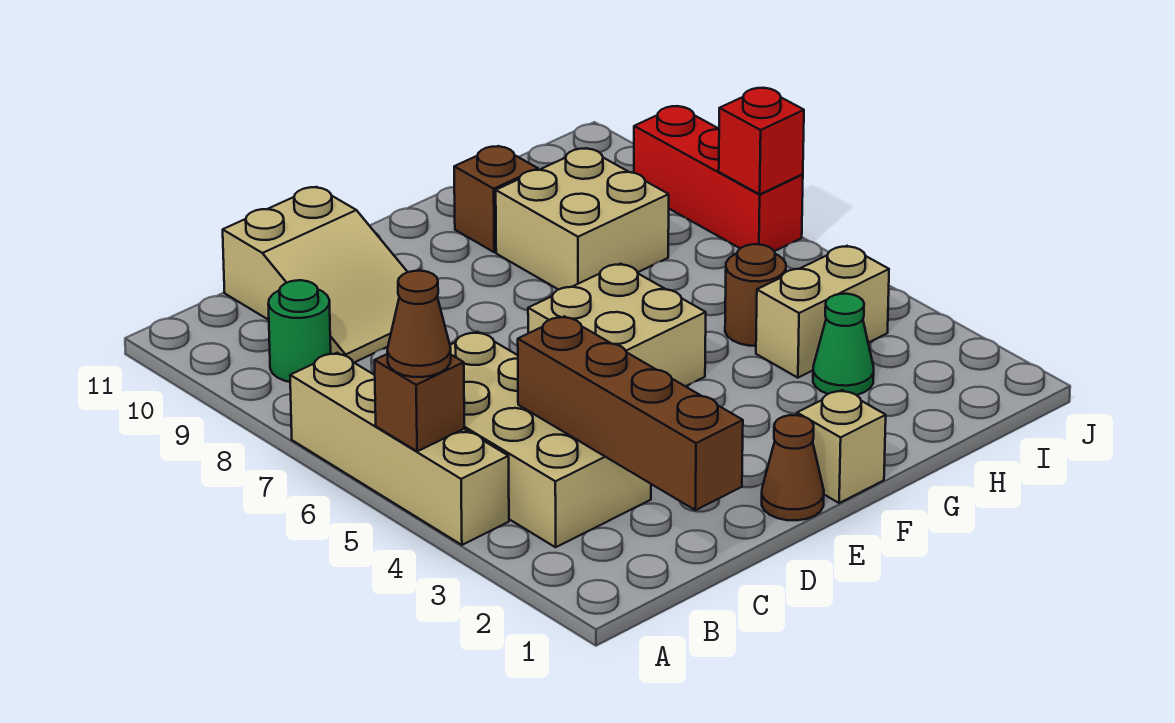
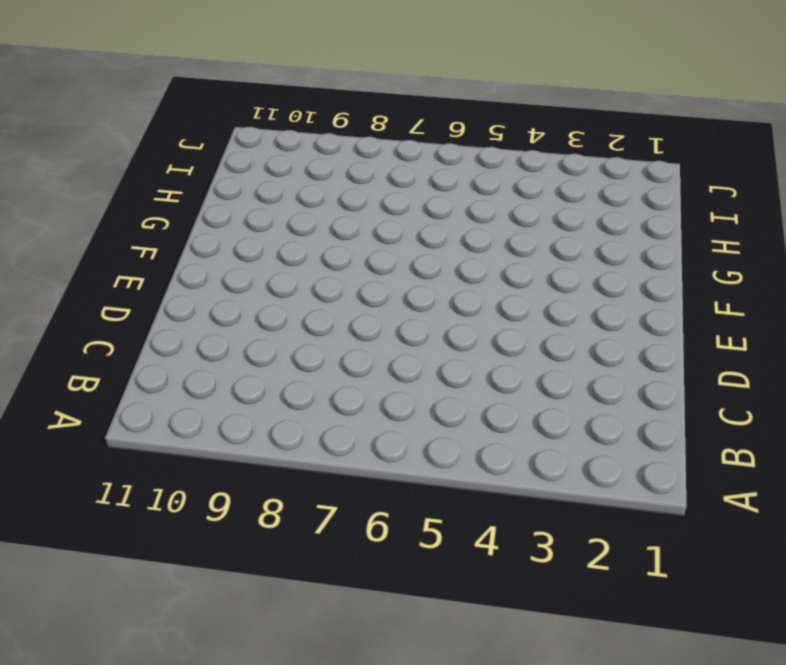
none -> tan 1x4 brick [290,353,509,545]
none -> tan 2x4 brick [450,332,651,547]
none -> green 1x1 round brick [268,280,331,382]

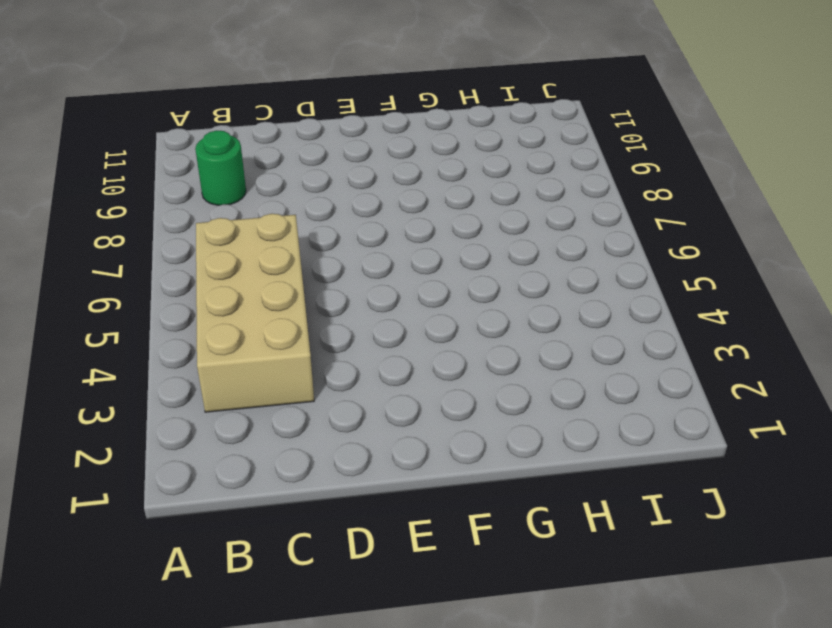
none -> tan 1x4 brick [290,353,509,545]
none -> tan 2x3 slope [223,187,407,362]
none -> brown 1x1 cone [762,415,824,520]

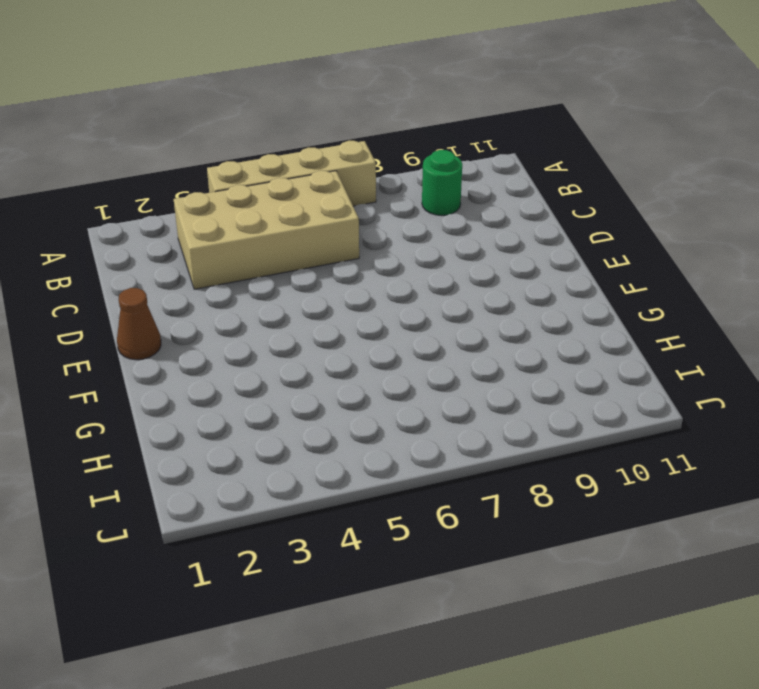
none -> tan 2x3 slope [223,187,407,362]
none -> tan 2x2 brick [528,264,706,386]
none -> tan 1x1 brick [797,390,886,503]

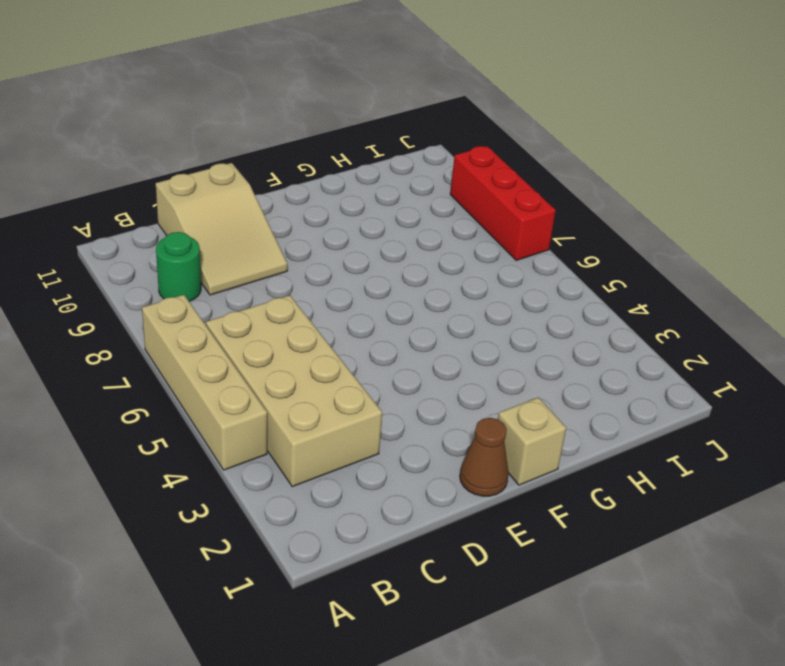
none -> tan 2x2 brick [528,264,706,386]
none -> tan 2x2 brick [496,148,669,290]
none -> brown 1x1 brick [454,146,538,252]

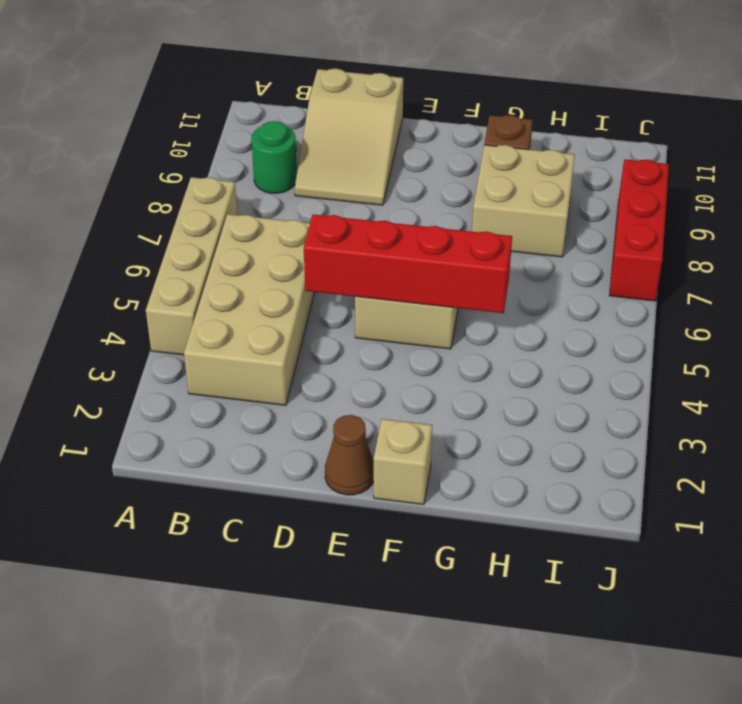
red 1x4 brick [304,214,512,313] -> none
none -> green 1x1 cone [813,294,874,395]
none -> tan 1x2 brick [756,246,889,378]
none -> brown 1x1 round brick [725,244,786,346]

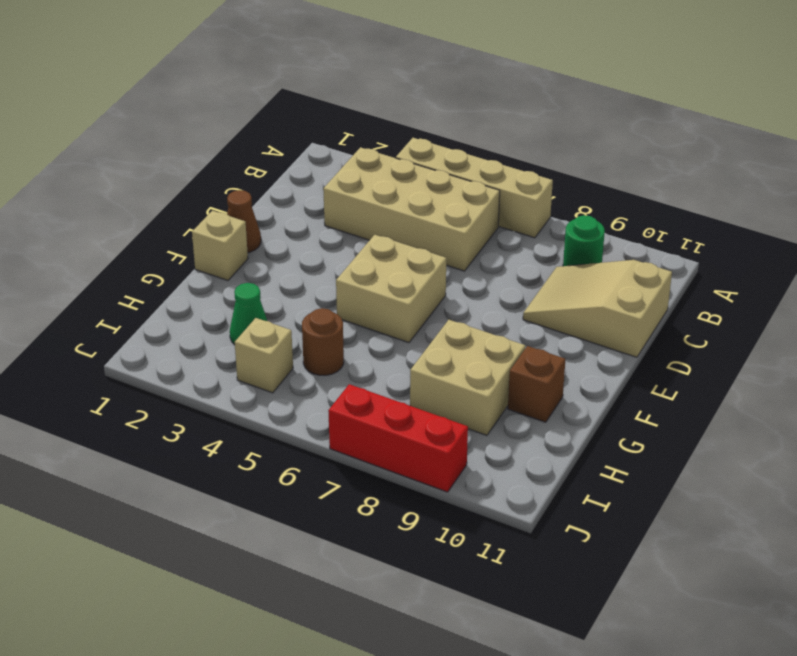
tan 1x1 brick [235,318,293,393] -> tan 1x2 brick [756,246,889,378]
none -> brown 1x1 brick [375,354,464,451]
none -> brown 1x4 brick [518,316,743,510]
none -> red 1x1 brick [719,88,804,194]

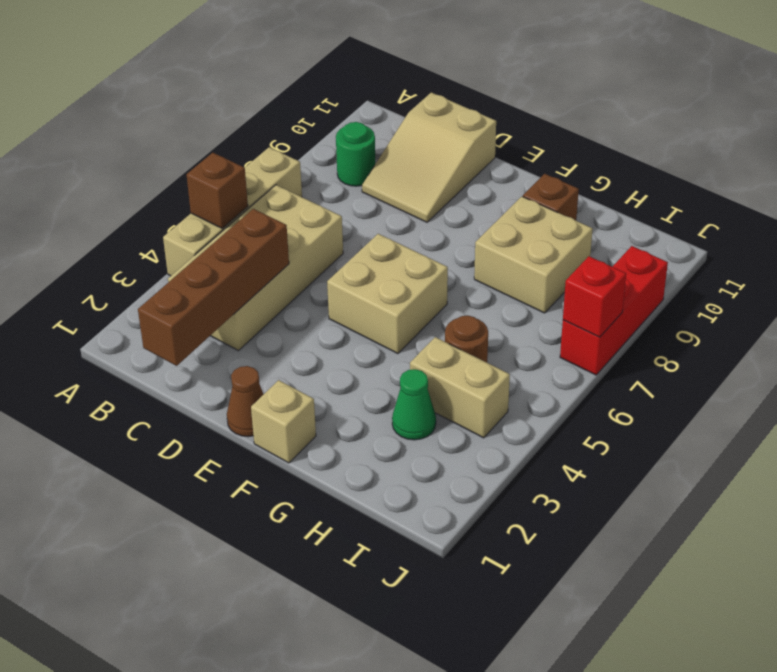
none -> brown 1x1 cone [387,271,451,377]

